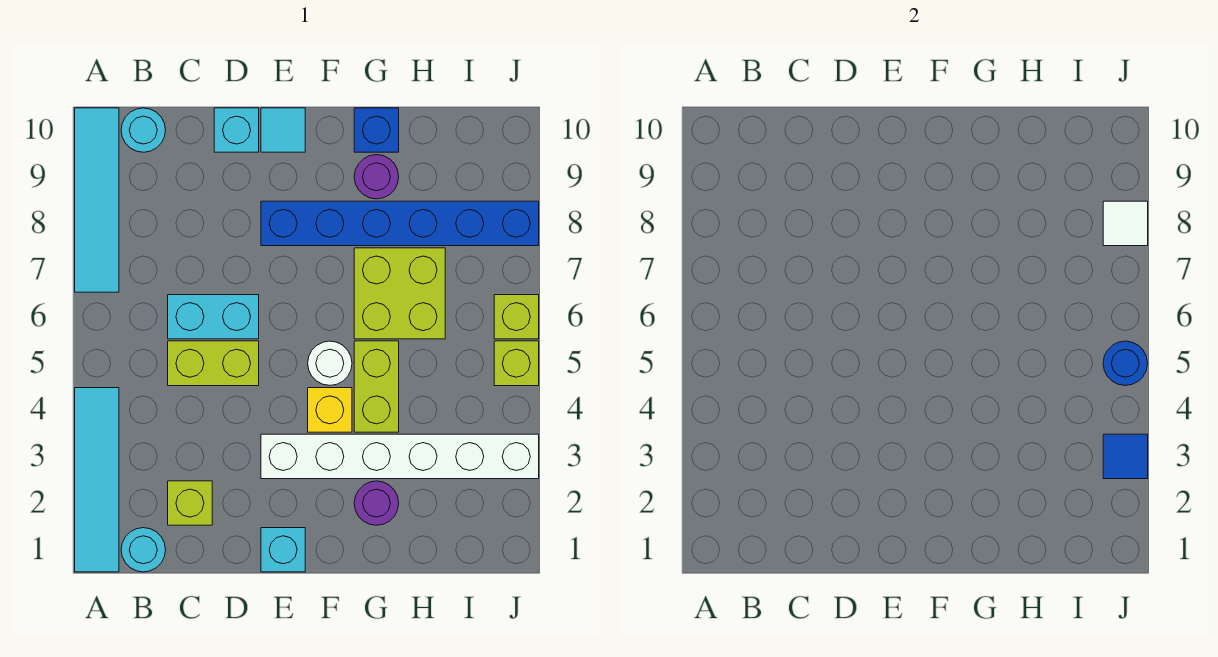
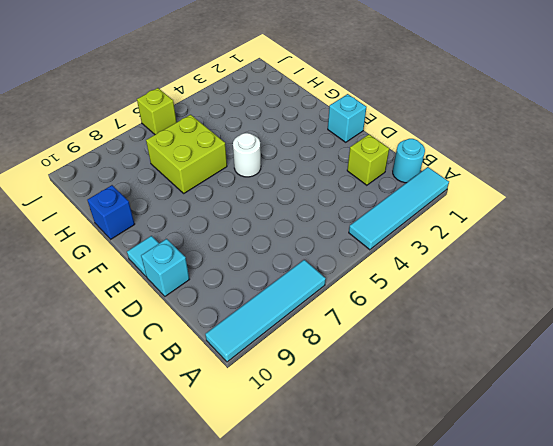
none -> cyan 1x1 round brick [121,108,166,152]
none -> lime 1x2 brick [168,341,259,386]
none -> cyan 1x2 brick [168,295,259,339]

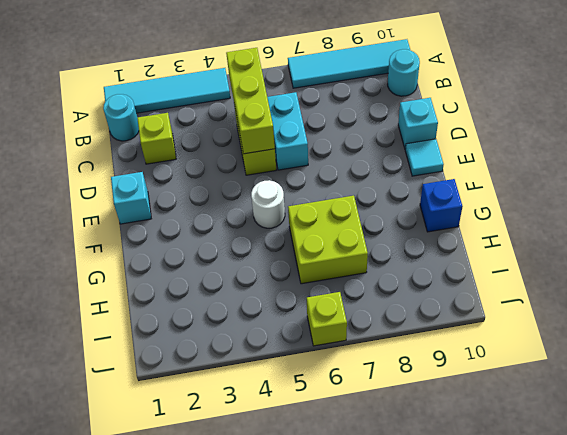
lime 1x3 brick [226,48,275,154] -> none
none -> white 1x6 brick [261,434,539,479]
none -> blue 1x6 brick [261,201,539,246]
none -> yellow 1x1 brick [308,388,352,432]

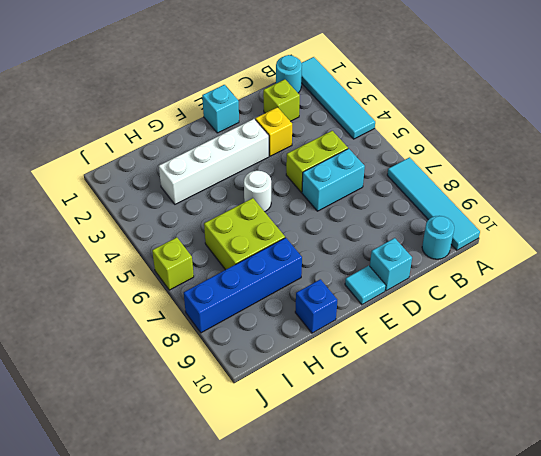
yellow 1x1 brick [255,107,292,156] -> yellow 1x1 brick moved to [308,388,352,432]
white 1x4 brick [159,119,269,204] -> white 1x6 brick [261,434,539,479]
blue 1x4 brick [184,238,302,333] -> blue 1x6 brick [261,201,539,246]
none -> purple 1x1 round brick [354,481,399,525]
none -> lime 1x2 brick [354,341,399,432]
none -> purple 1x1 round brick [354,155,399,199]

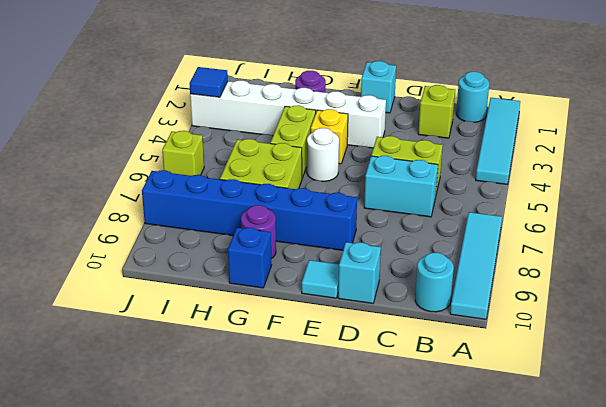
none -> lime 1x1 brick [494,341,539,386]
none -> blue 1x1 round brick [1103,341,1148,386]
none -> white 1x1 tile [1103,201,1148,246]

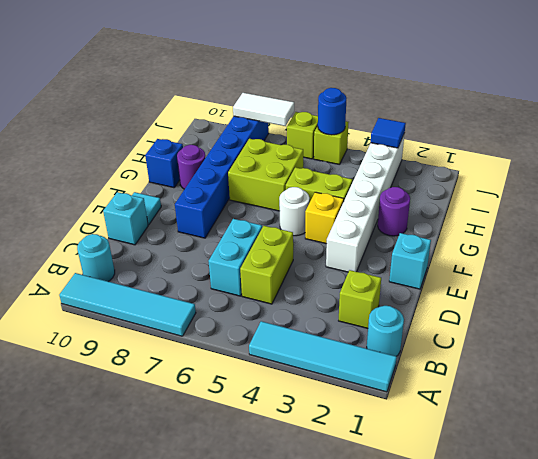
white 1x2 tile [233,93,294,126] -> white 1x1 tile [1103,201,1148,246]

